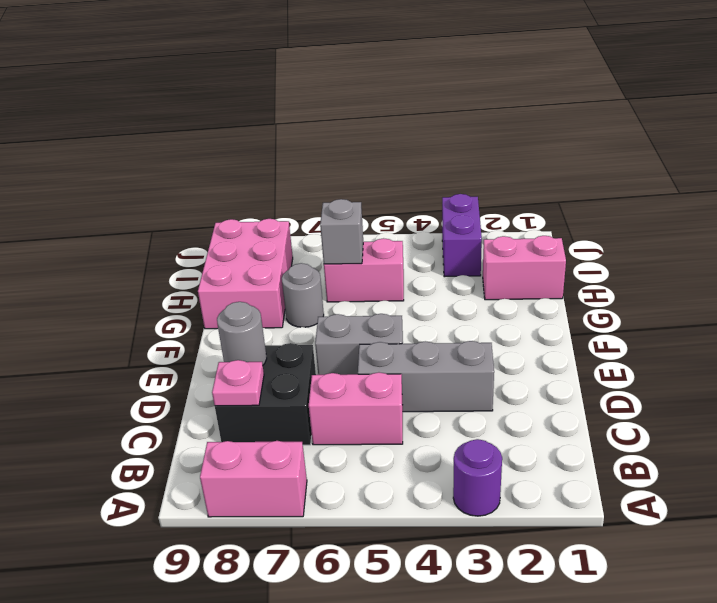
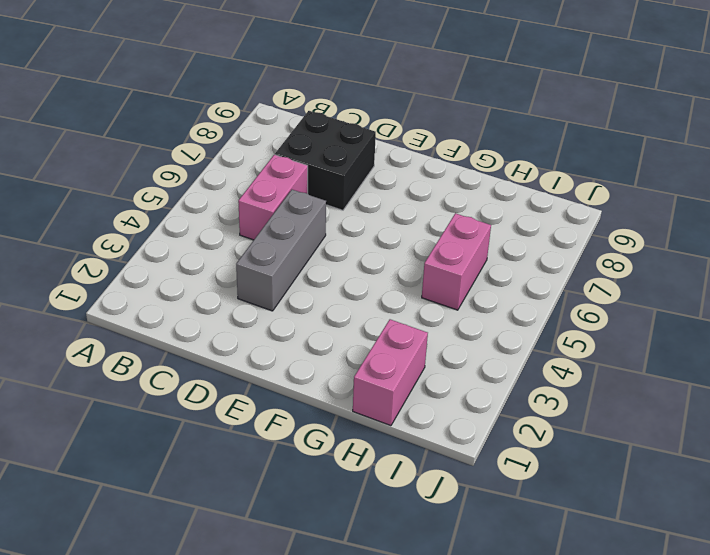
none -> purple 1x1 round brick [453,439,502,516]
none -> pink 1x2 brick [200,441,307,517]
none -> grey 1x2 brick [315,314,403,375]

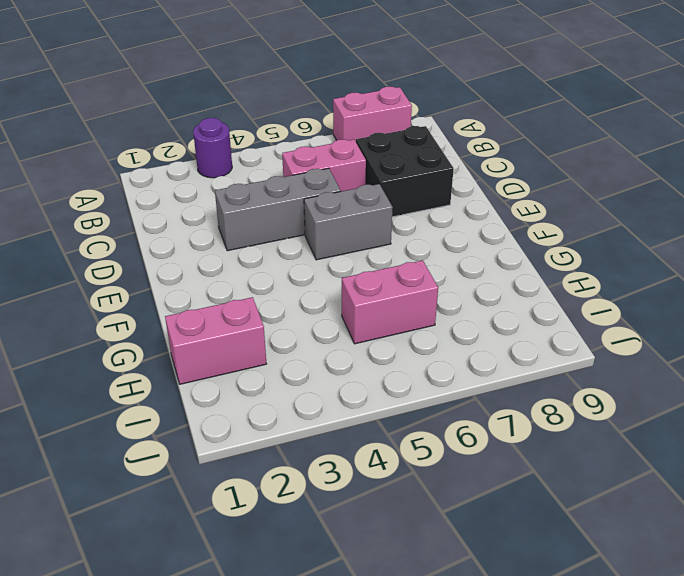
none -> grey 1x1 round brick [282,263,324,327]
none -> pink 2x3 brick [198,219,293,329]
none -> purple 1x2 brick [442,194,482,277]

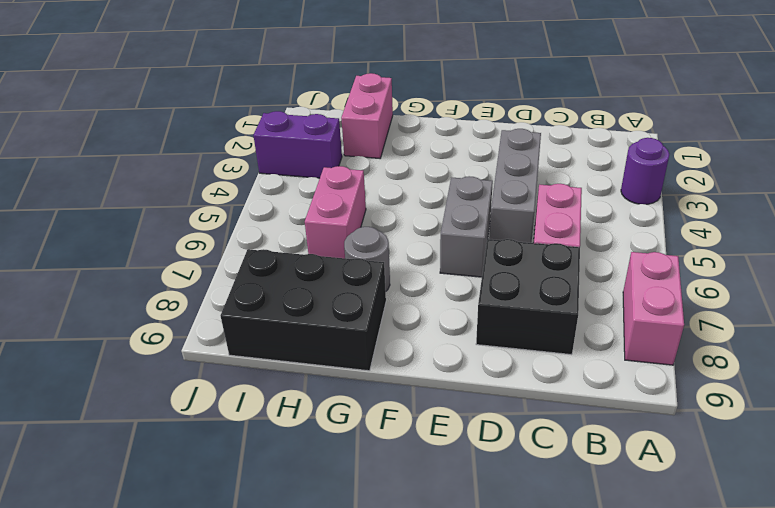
black 2x3 brick [221,249,386,371] -> pink 2x3 brick [198,219,293,329]
none -> pink 1x1 plate [212,360,264,406]
none -> grey 1x1 round brick [217,302,267,365]
none -> grey 1x1 brick [320,199,363,264]

